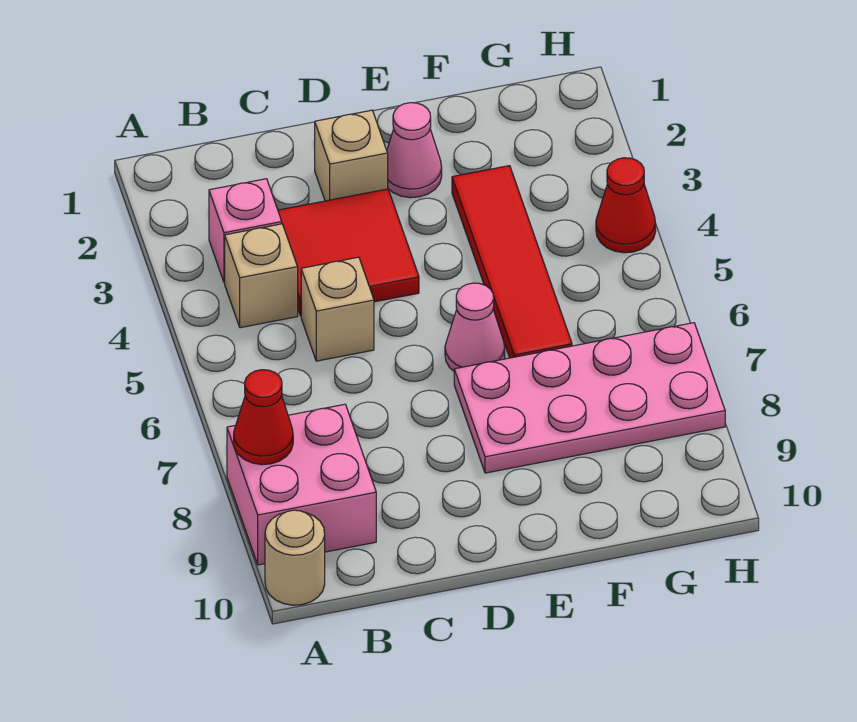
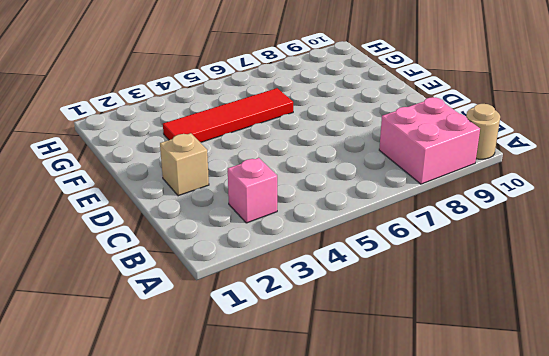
none -> tan 1x1 brick [225,224,298,328]
none -> red 2x2 tile [278,189,419,316]
none -> tan 1x1 brick [301,257,374,361]

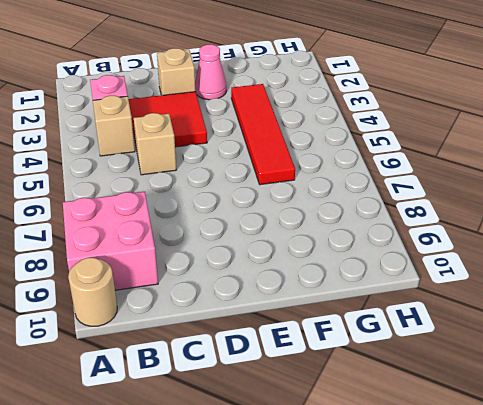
none -> pink 1x1 cone [445,283,505,371]
none -> pink 2x4 plate [454,323,725,473]
none -> red 1x1 cone [596,158,656,253]

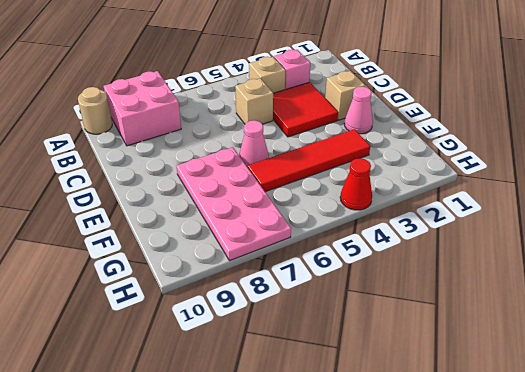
none -> red 1x1 cone [234,370,293,465]

